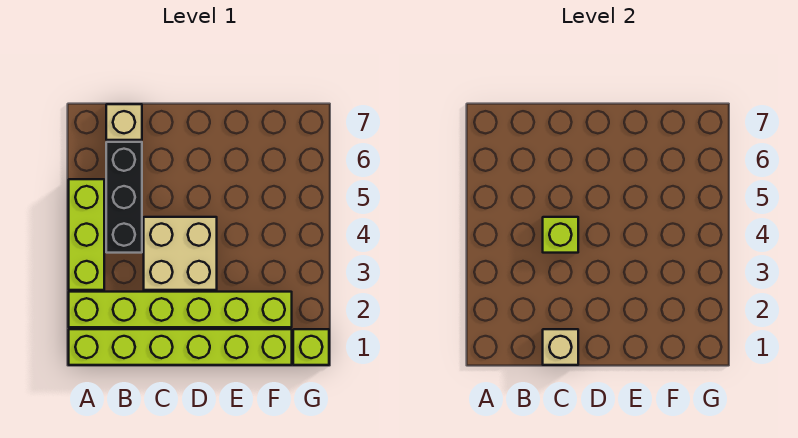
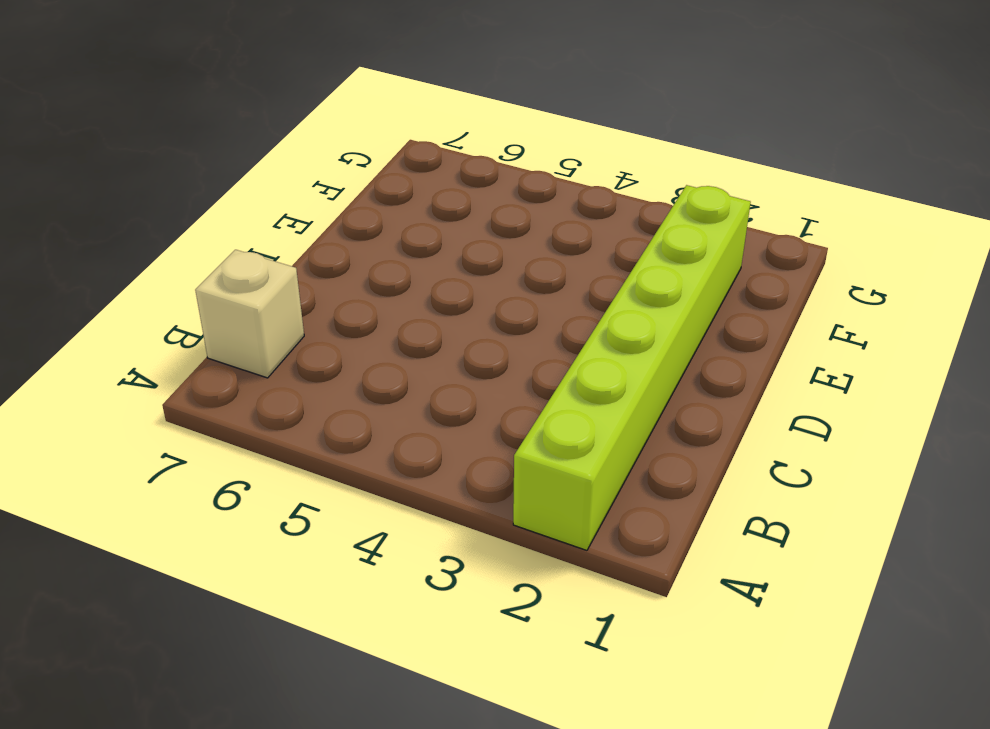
none -> lime 1x6 brick [69,329,292,365]
none -> lime 1x3 brick [69,179,104,290]

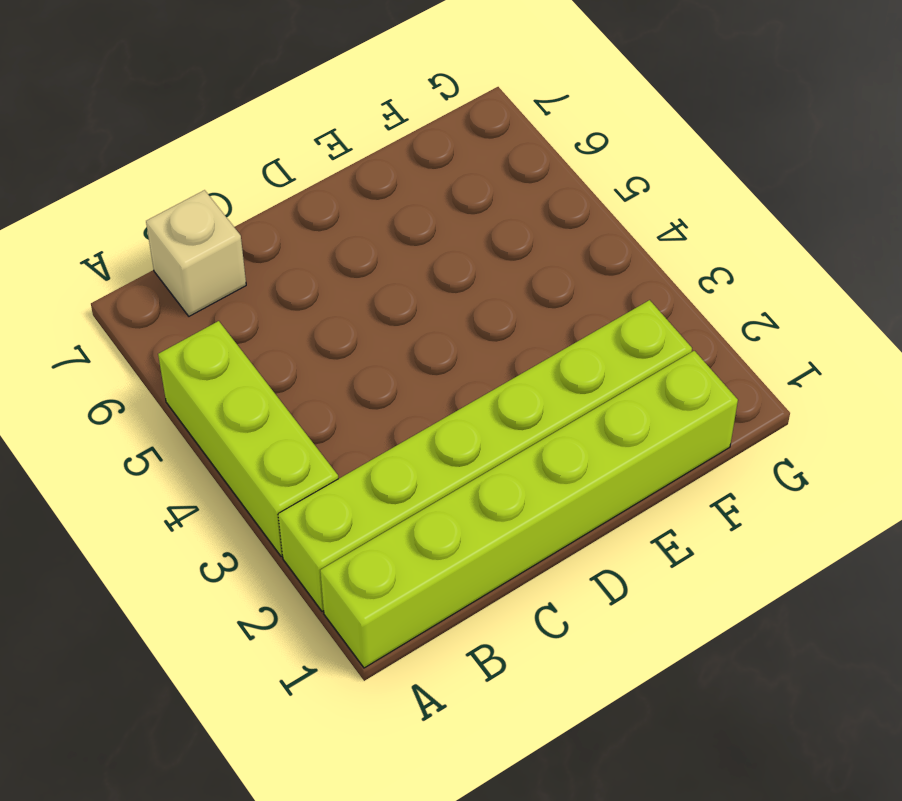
none -> black 1x3 brick [106,142,142,253]
none -> tan 2x2 brick [144,217,217,290]

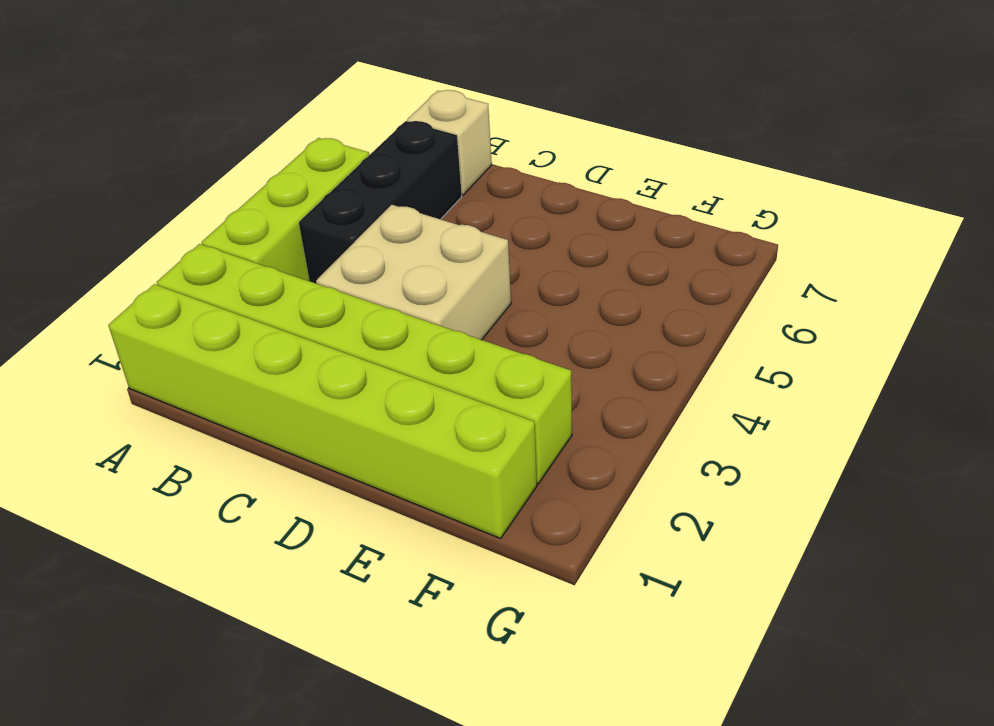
none -> lime 1x1 brick [293,329,329,365]
none -> tan 1x1 brick [543,329,578,365]

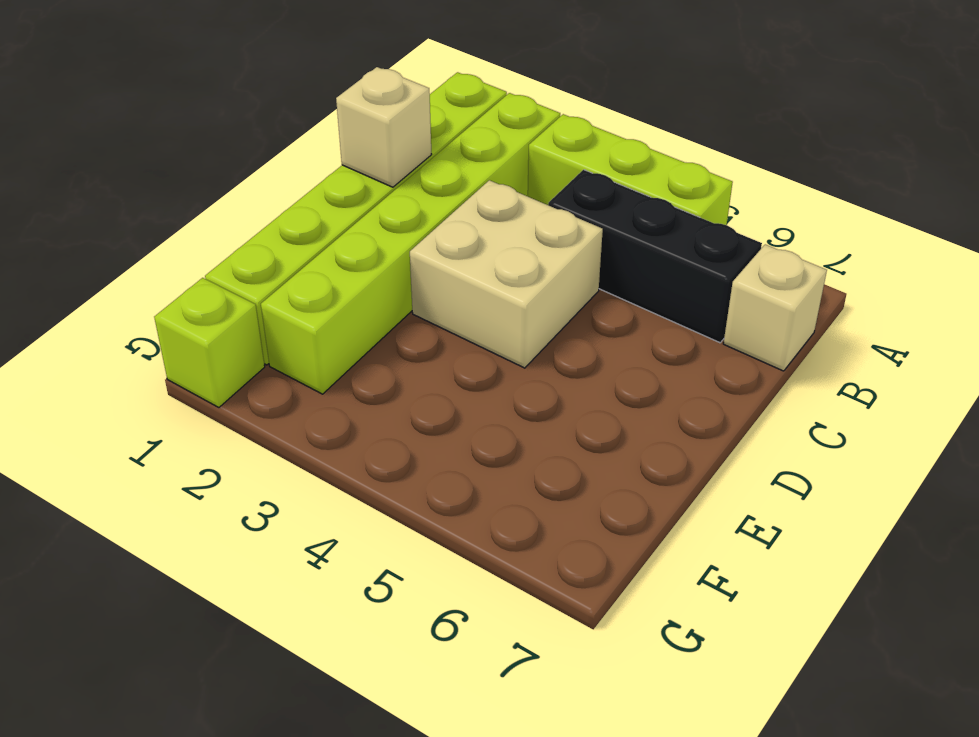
none -> lime 1x1 brick [543,217,578,253]

